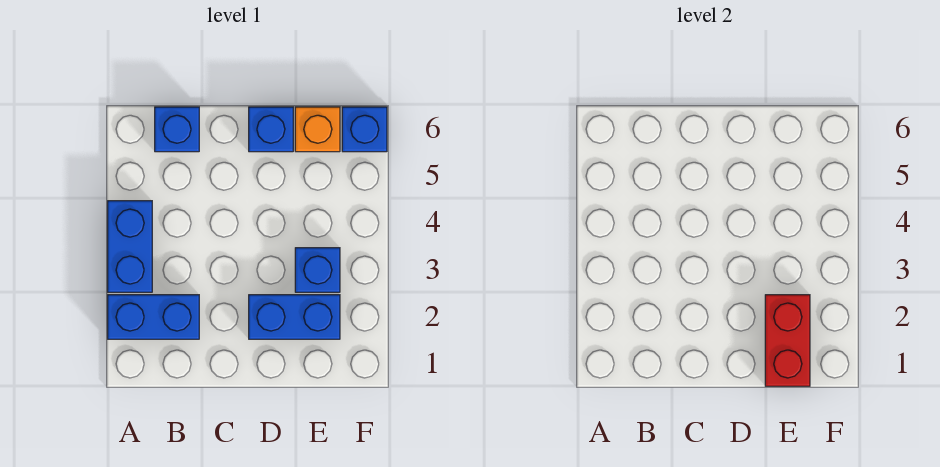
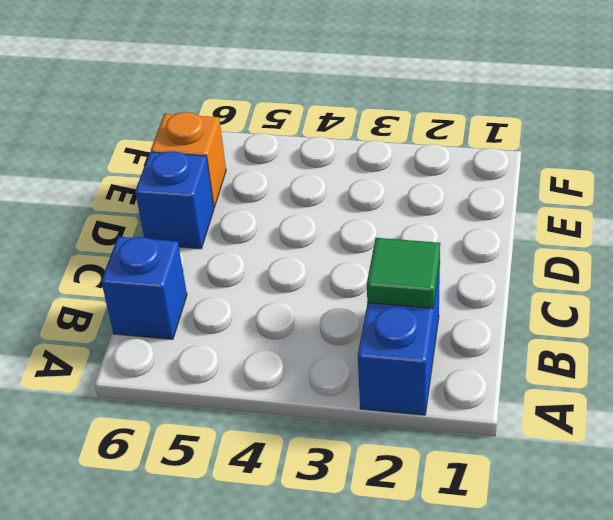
green 1x1 tile [367,238,440,308] -> none
none -> blue 1x2 brick [108,201,152,292]
none -> blue 1x2 brick [249,295,340,339]

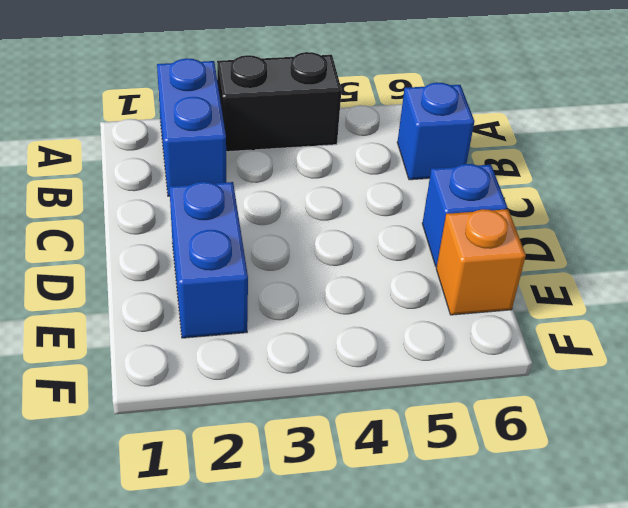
black 1x2 brick [217,52,342,152] -> blue 1x2 brick [108,201,152,292]
none -> blue 1x1 brick [295,248,340,292]
none -> blue 1x1 brick [342,107,387,152]

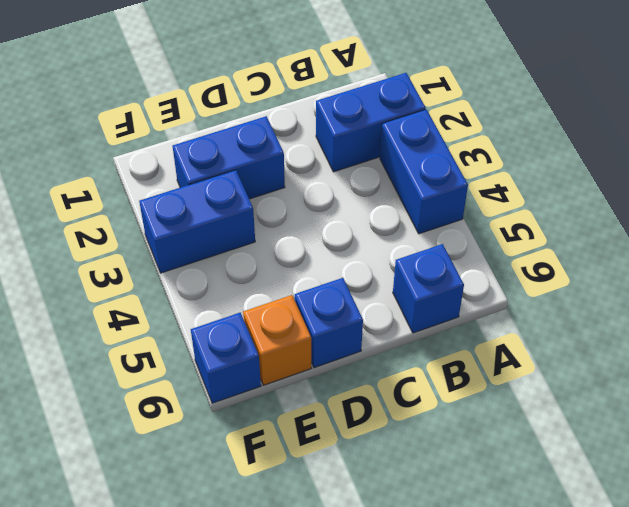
blue 1x2 brick [139,170,255,273] -> blue 1x1 brick [295,248,340,292]
none -> red 1x2 brick [765,295,810,386]

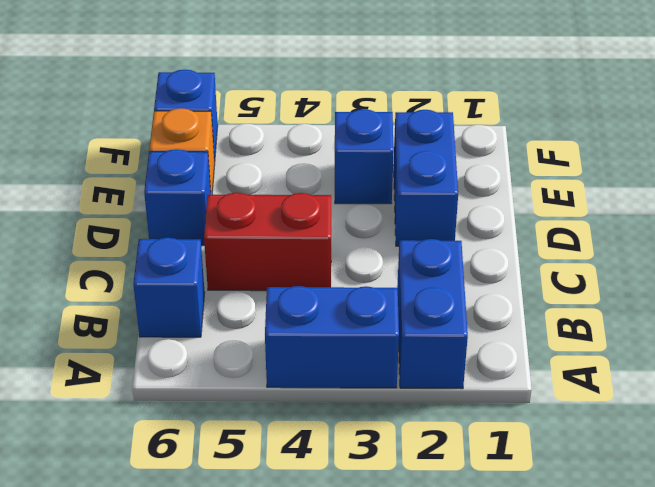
red 1x2 brick [204,193,331,291] -> red 1x2 brick moved to [765,295,810,386]

